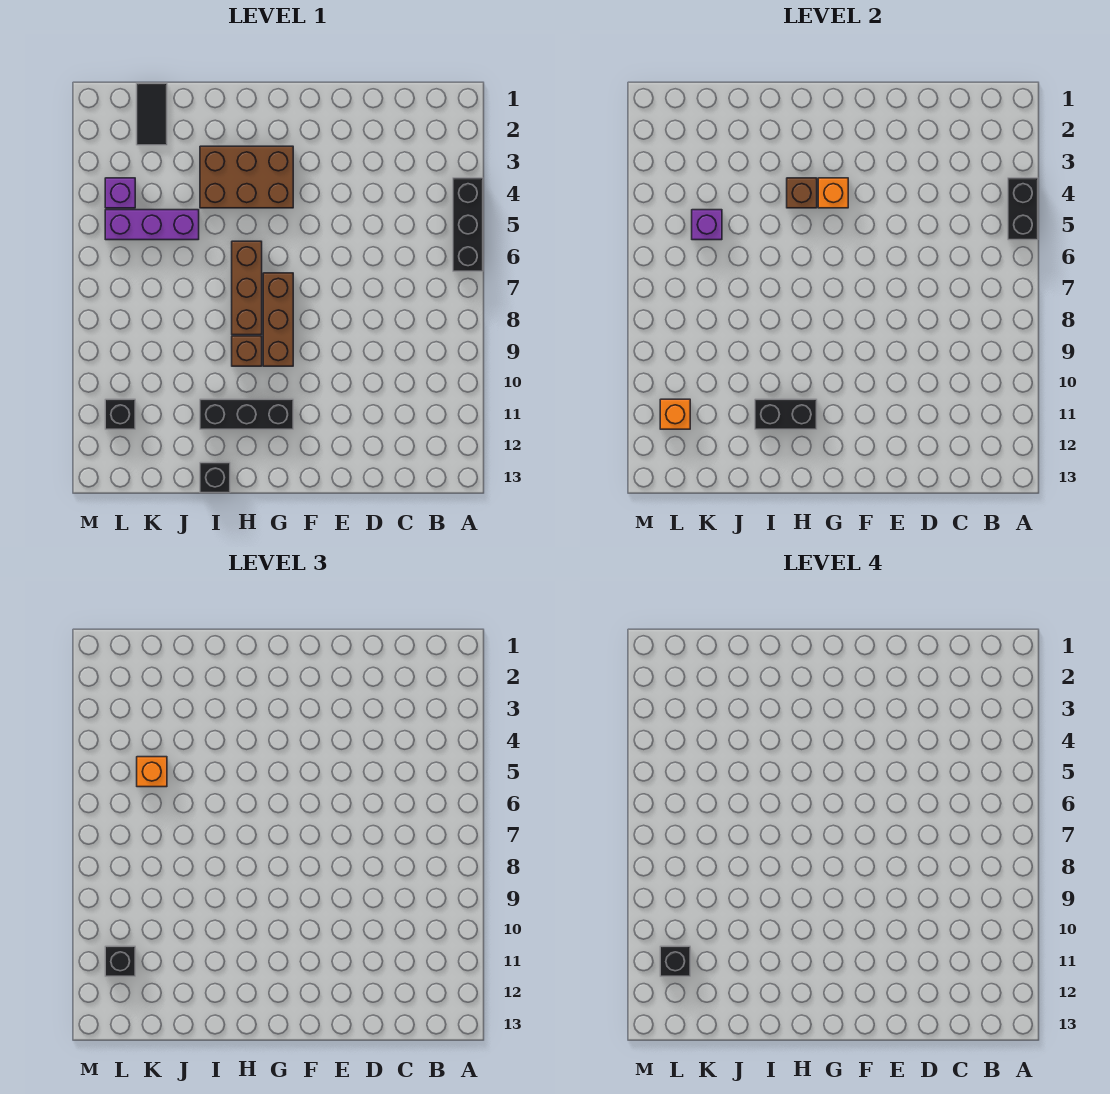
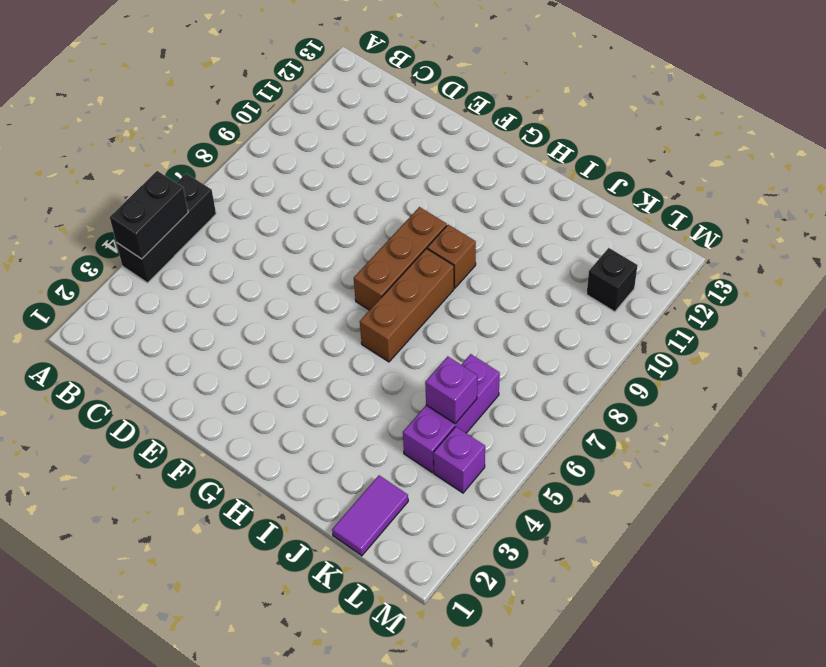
purple 1x2 tile [332,475,408,556] -> black 1x2 tile [137,83,167,145]
purple 1x3 brick [403,354,500,473] -> purple 1x3 brick turned to [105,210,199,240]
none -> brown 2x3 brick [200,146,293,208]
none -> black 1x3 brick [200,399,293,429]
none -> black 1x1 brick [200,463,230,493]

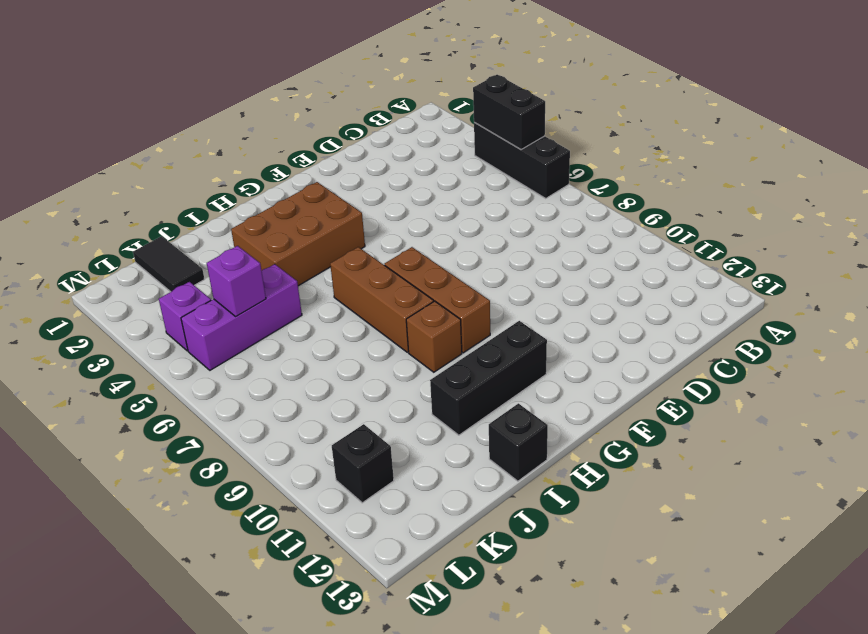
none -> orange 1x1 brick [818,178,848,208]
none -> brown 1x1 brick [787,178,817,208]
none -> black 1x2 brick [755,399,817,429]

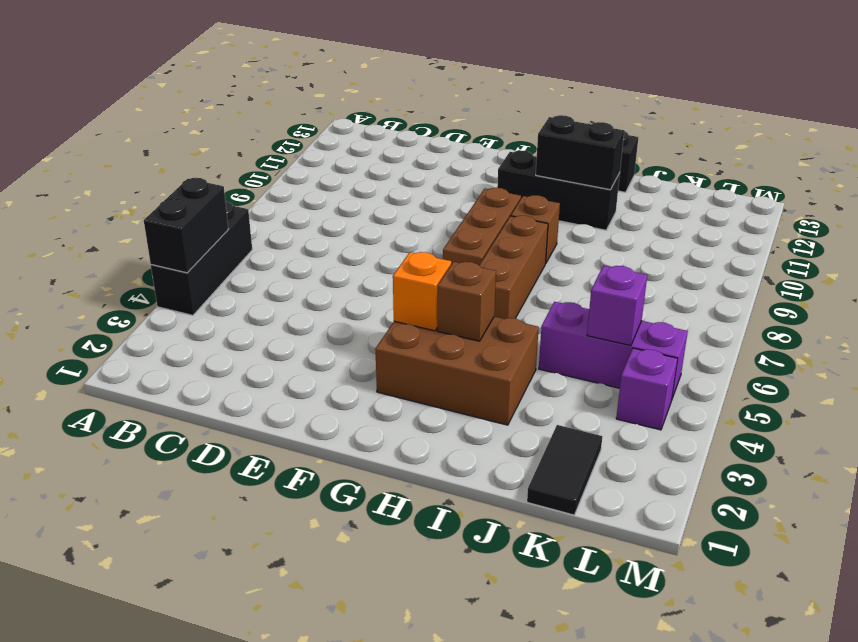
none -> black 1x1 brick [105,399,135,429]
none -> orange 1x1 brick [660,399,690,429]
none -> orange 1x1 brick [137,757,167,787]

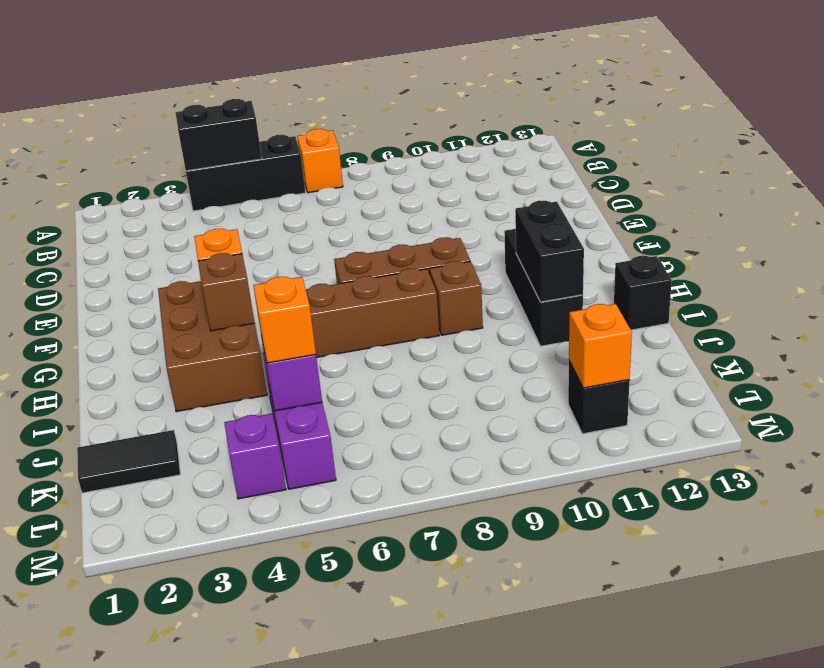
orange 1x1 brick [297,129,343,193] -> none
none -> black 1x1 brick [105,946,135,976]
none -> black 1x1 brick [660,946,690,976]

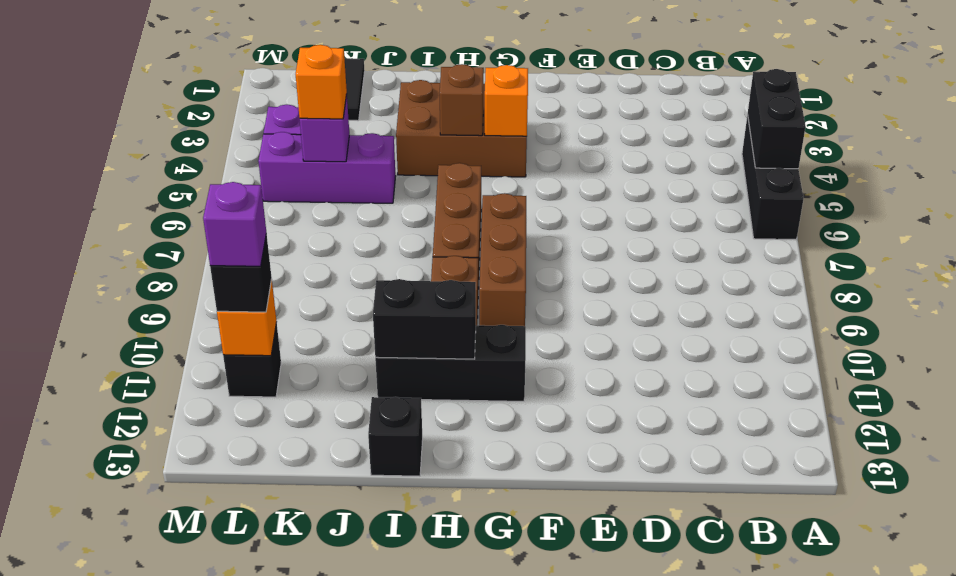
purple 1x1 brick [203,182,266,266] -> black 1x1 brick [660,946,690,976]

